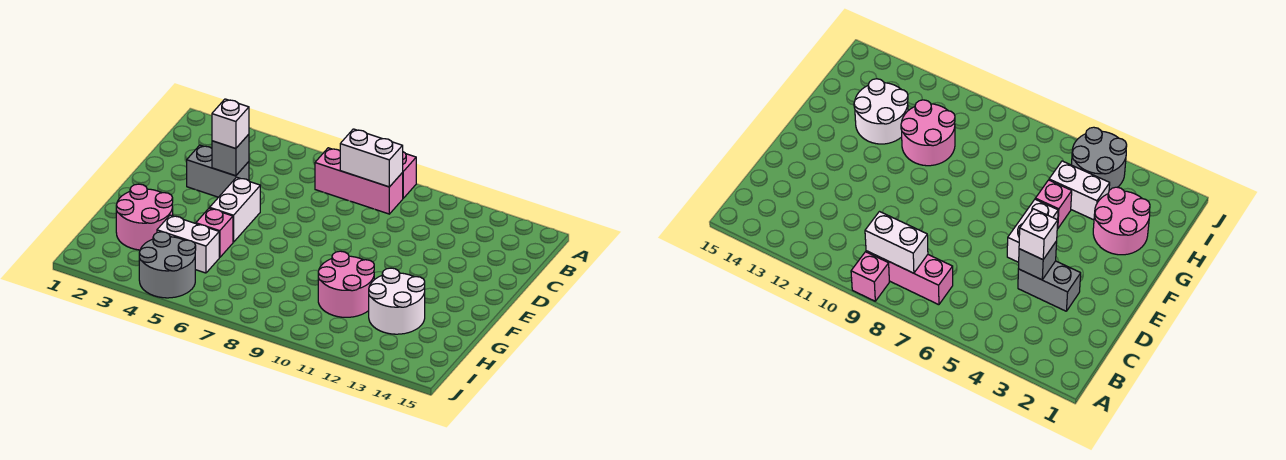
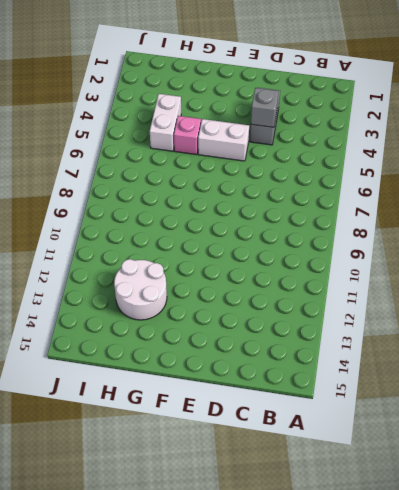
none -> pink 1x1 brick [402,152,416,198]
none -> pink 1x3 brick [315,148,403,214]
none -> pink 2x2 round brick [116,184,173,250]

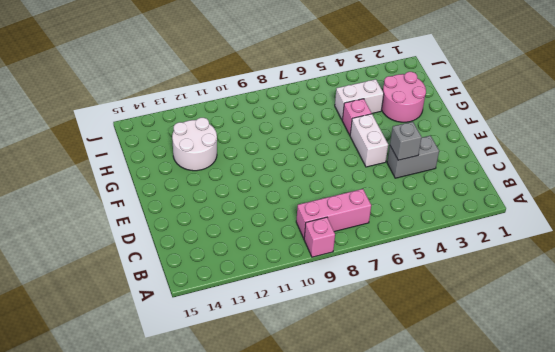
none -> pink 2x2 round brick [318,251,374,317]
none -> grey 2x2 round brick [139,232,196,298]
none -> white 1x2 brick [340,129,403,187]

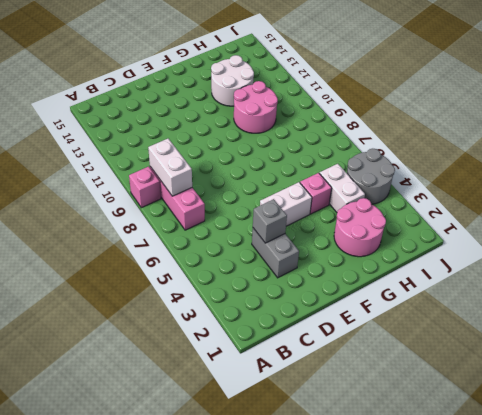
none -> white 1x1 brick [212,99,249,149]

